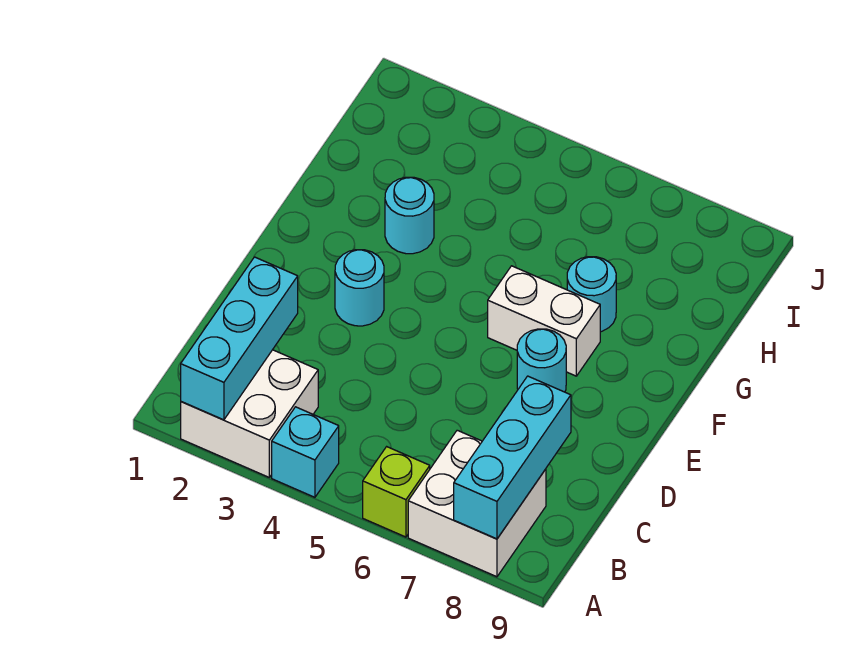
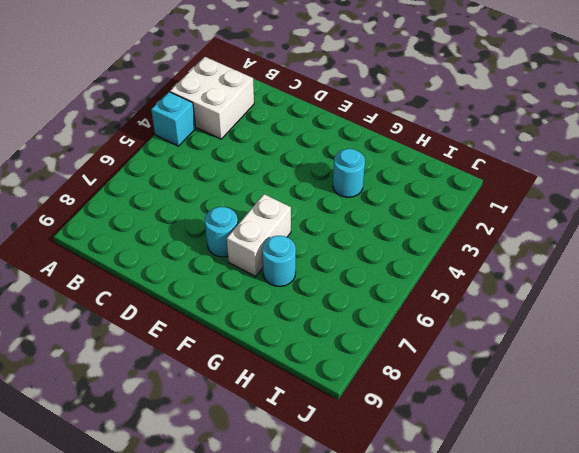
none -> lime 1x1 brick [363,447,430,537]
none -> white 2x2 brick [408,430,546,577]

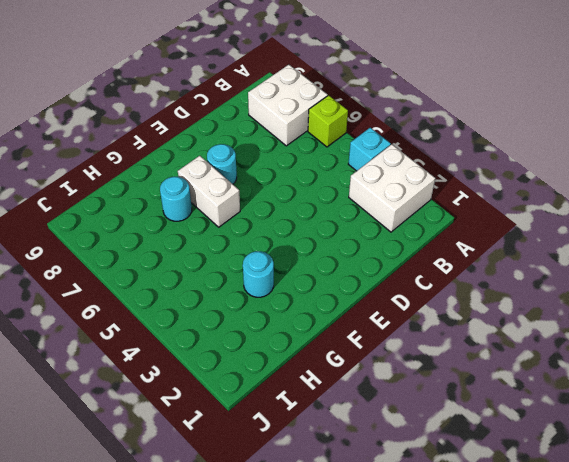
none -> cyan 1x1 round brick [335,250,384,326]
none -> cyan 1x3 brick [181,257,298,420]

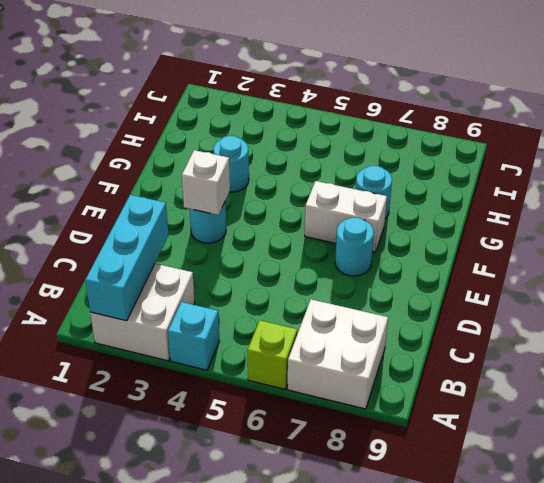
white 1x1 brick [182,150,230,215] -> none
none -> cyan 1x3 brick [454,376,571,539]

